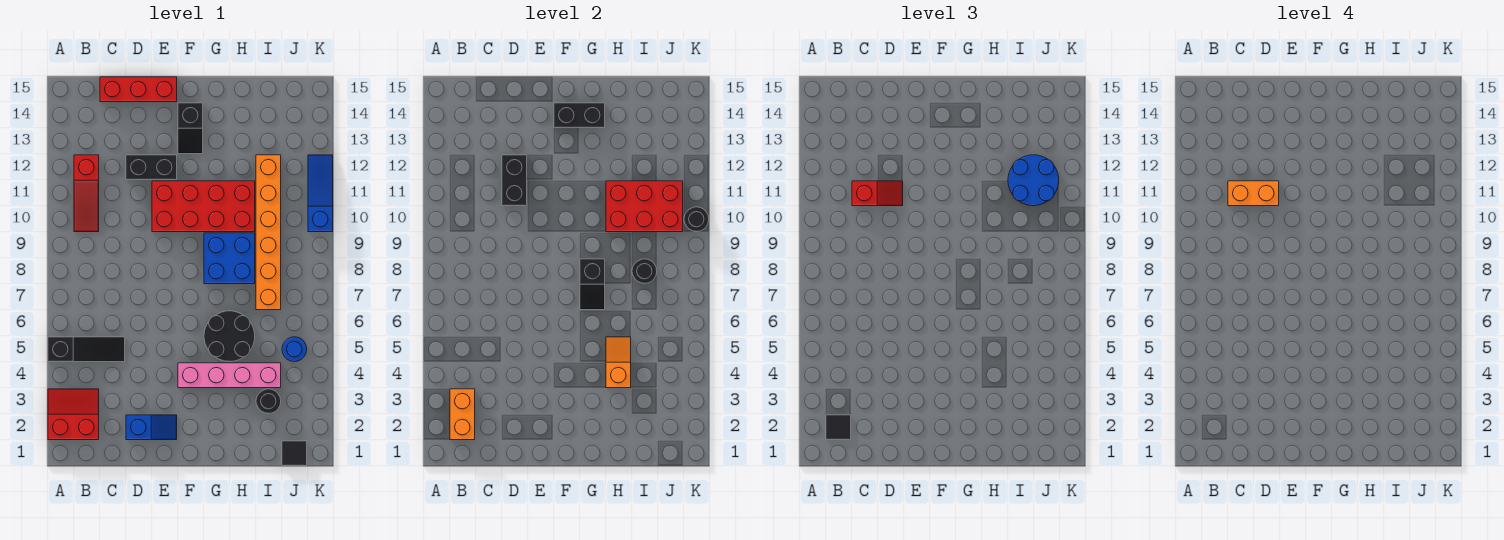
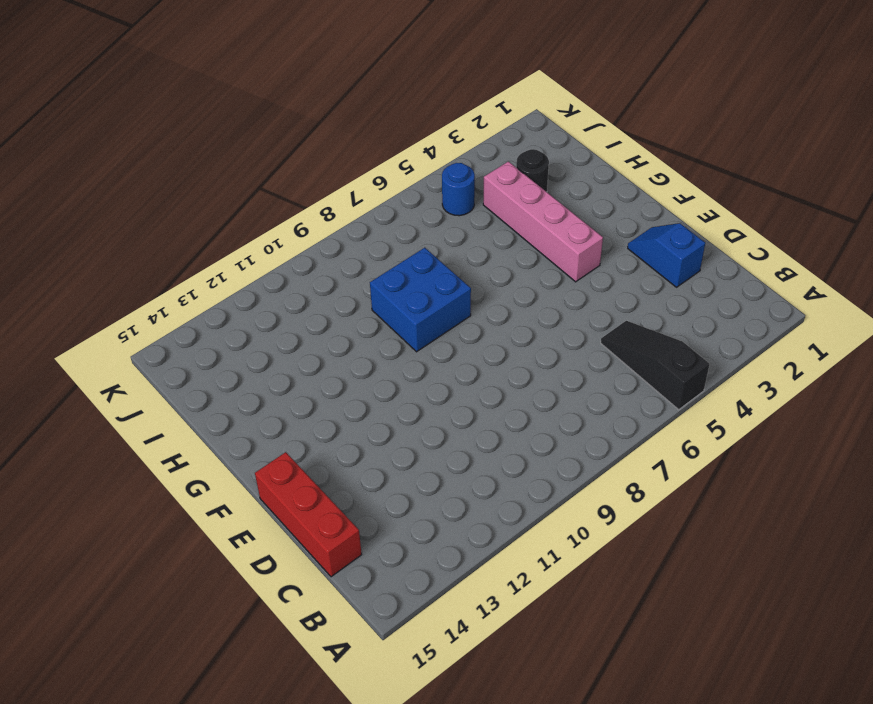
none -> red 2x2 slope [48,389,99,440]
none -> red 1x3 slope [74,155,99,232]
none -> black 1x2 brick [126,155,177,180]

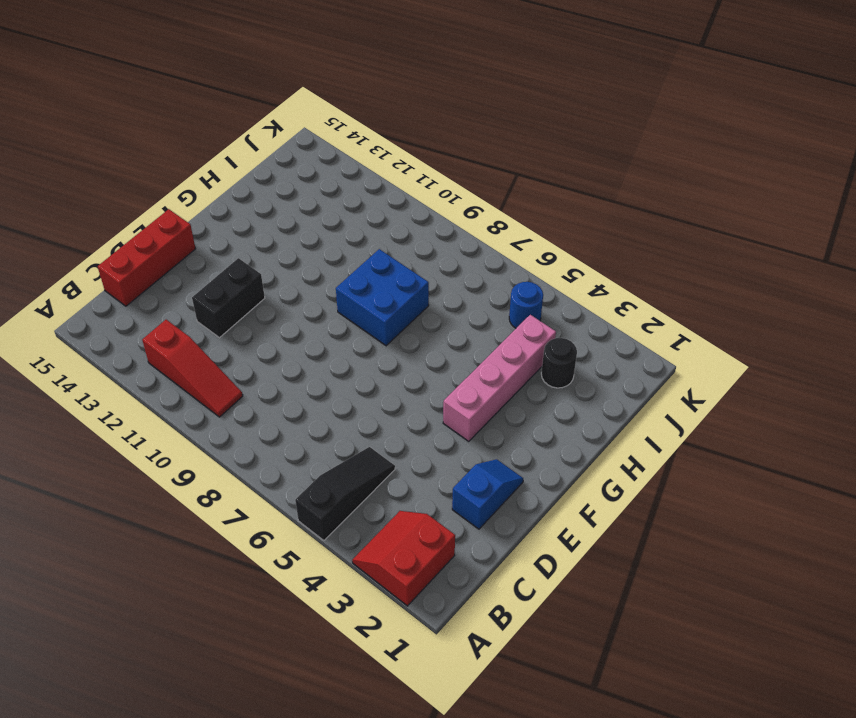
none -> red 2x4 brick [152,181,255,232]
none -> black 1x2 slope [178,103,203,154]
none -> black 2x2 round brick [204,311,255,362]

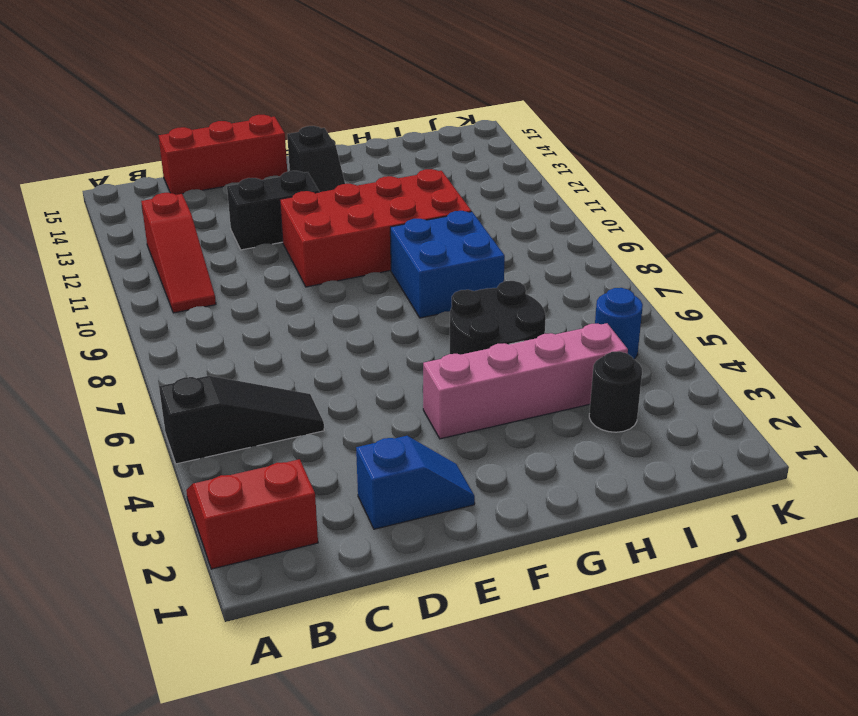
none -> orange 1x6 brick [256,155,281,310]
none -> black 1x1 tile [282,441,307,466]
none -> blue 1x3 slope [308,155,333,232]

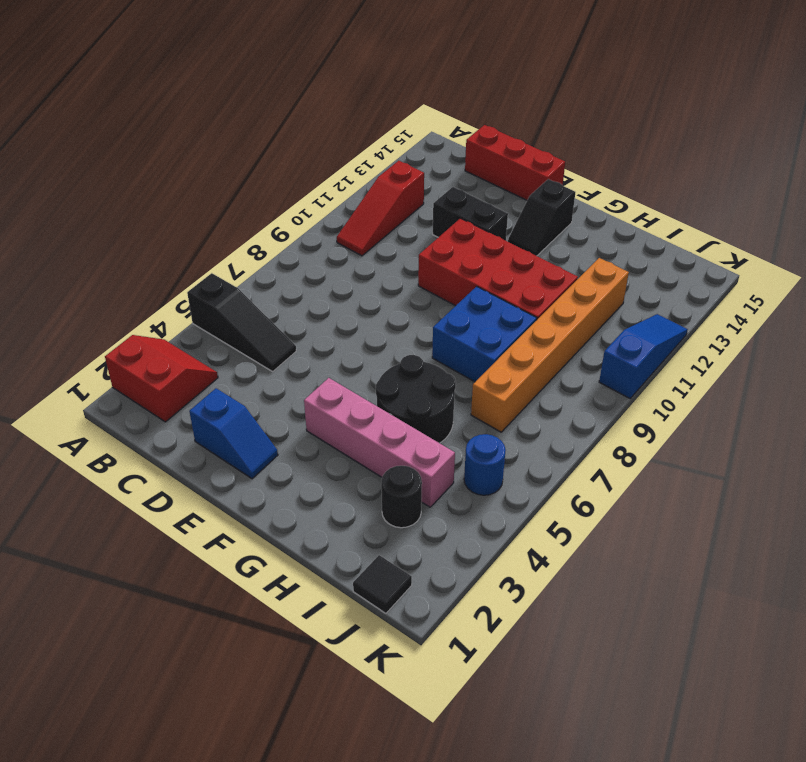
none -> orange 1x2 brick [450,389,475,440]
none -> black 1x2 brick [502,155,527,206]
none -> black 1x2 brick [554,103,605,128]

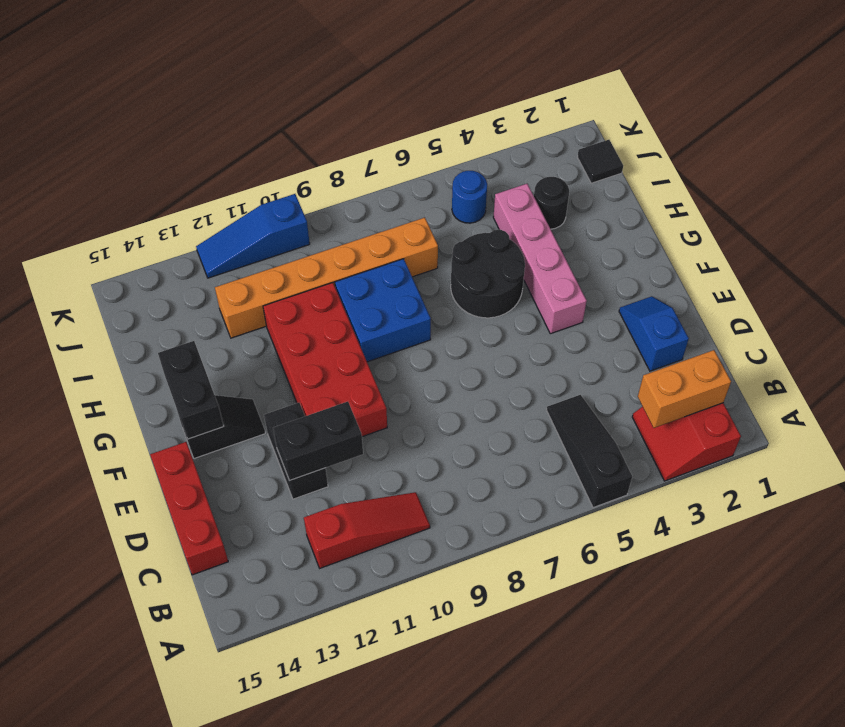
none -> black 1x2 slope [580,259,605,310]
none -> orange 1x2 slope [606,337,631,388]
none -> red 2x3 brick [606,181,683,232]

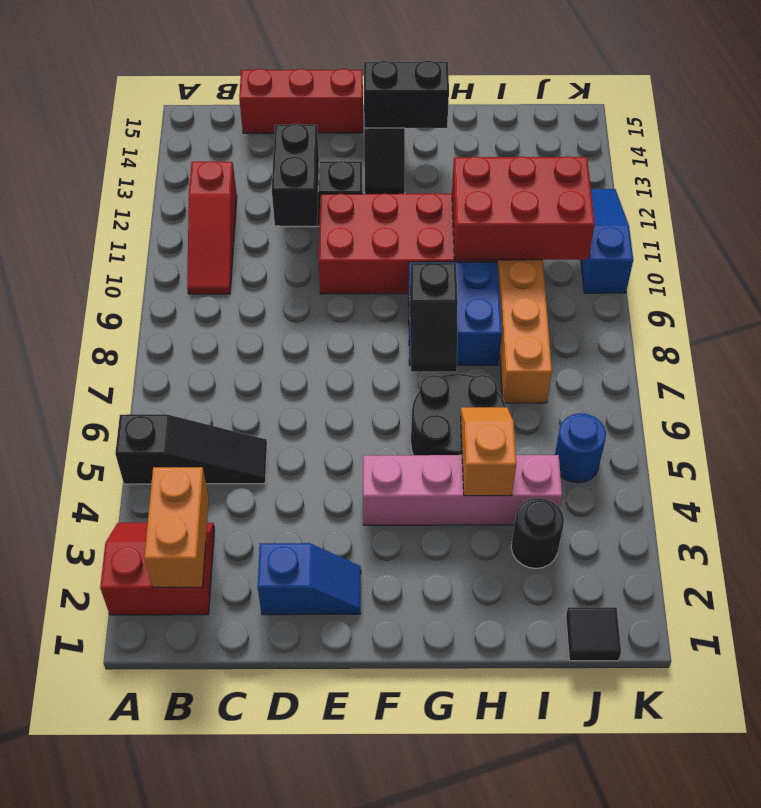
none -> black 1x1 round brick [632,259,657,284]
none -> black 1x1 round brick [684,207,709,232]
none -> black 1x1 tile [826,415,851,440]

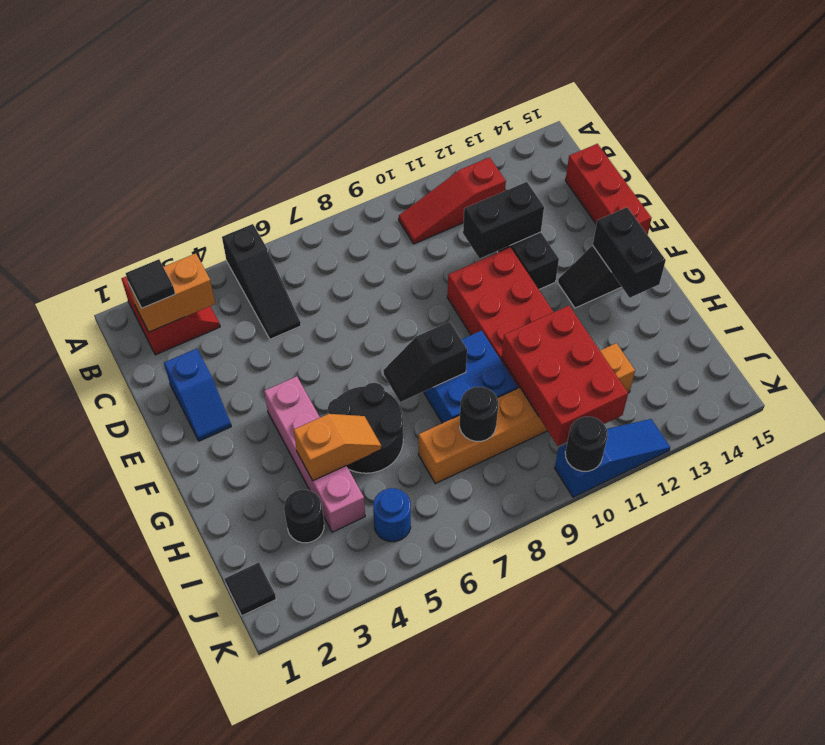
none -> red 1x2 slope [852,181,903,206]
none -> blue 2x2 round brick [1008,155,1059,206]
none -> orange 1x2 brick [1228,181,1279,206]

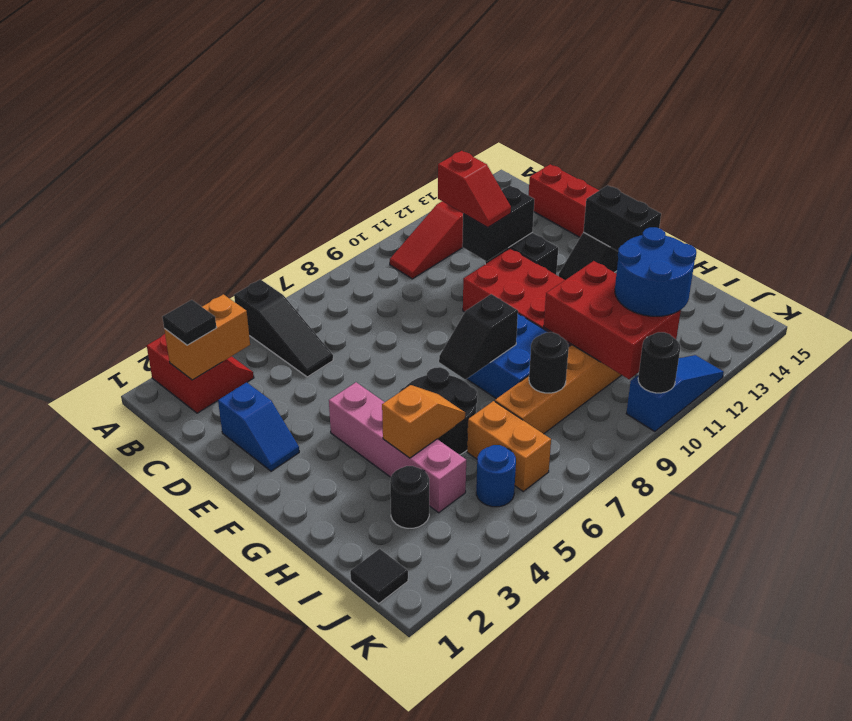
orange 1x2 brick [467,401,551,491] -> orange 1x2 brick moved to [1228,181,1279,206]

